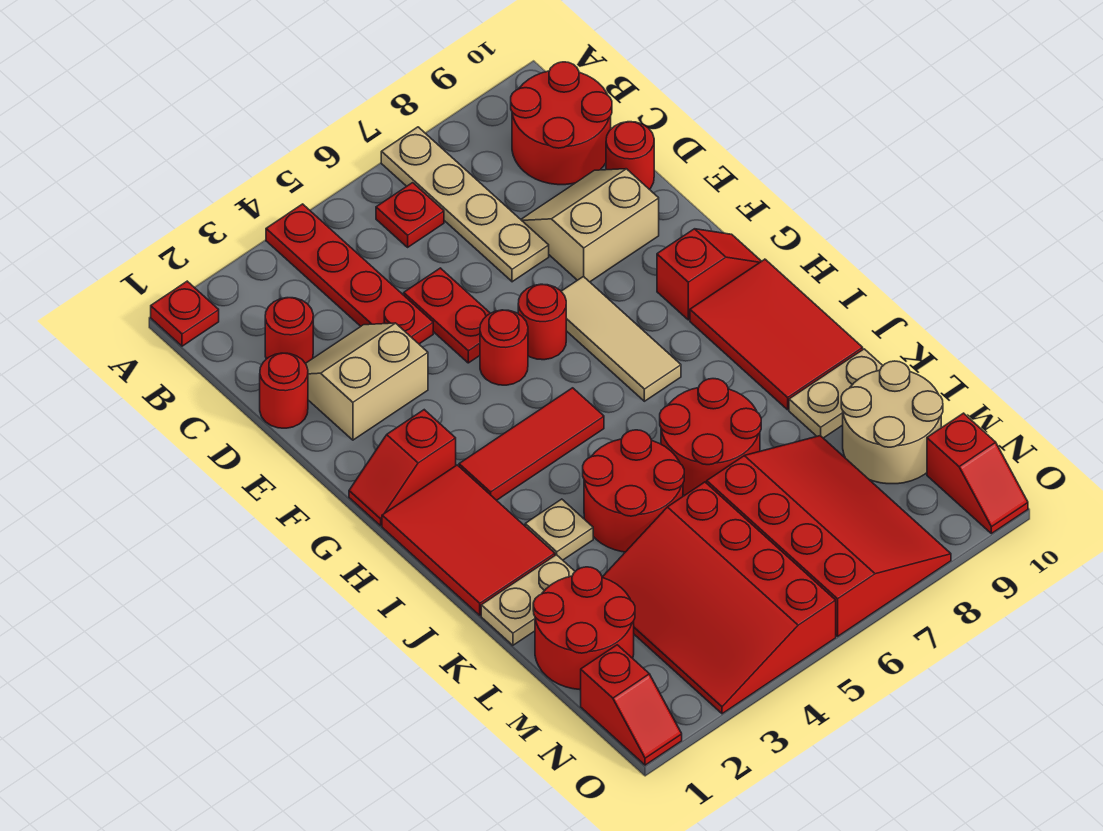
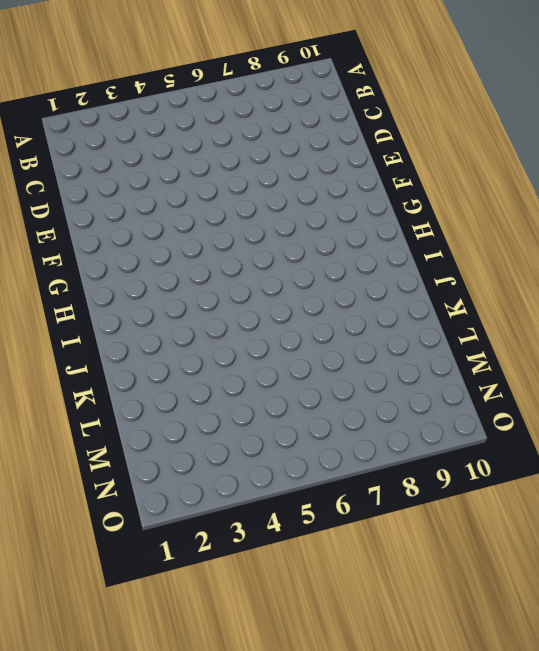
none -> red 1x1 plate [151,281,219,346]
none -> red 1x4 plate [266,204,433,344]
none -> tan 1x4 plate [381,127,549,282]
none -> red 1x1 plate [376,183,444,247]

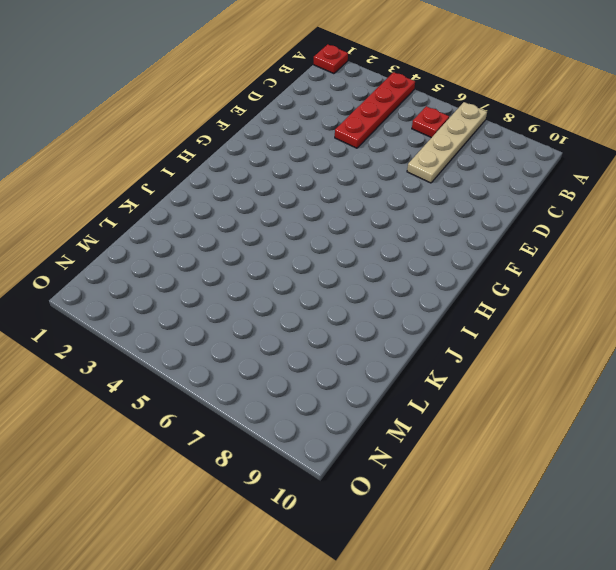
none -> red 2x2 round brick [511,62,612,185]
none -> red 1x1 round brick [265,298,313,364]
none -> red 1x1 round brick [260,353,308,428]
none -> tan 2x2 slope [306,323,428,440]

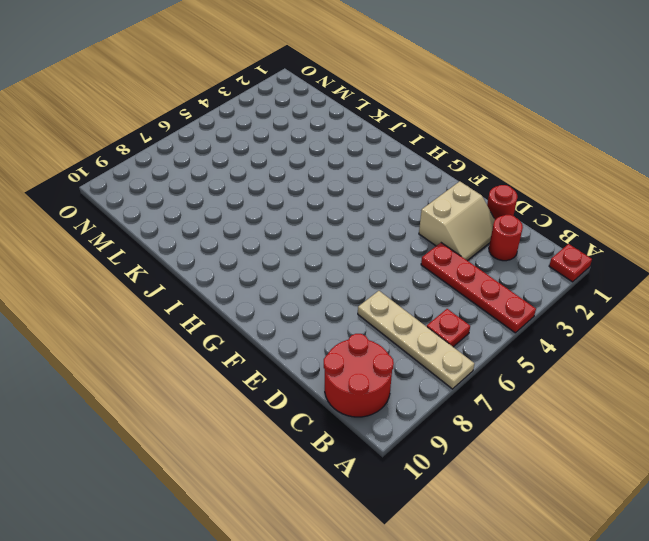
none -> red 1x2 plate [404,268,490,363]
none -> tan 2x2 slope [521,169,659,282]
none -> red 1x1 round brick [606,122,654,189]
none -> red 1x1 round brick [480,310,528,385]

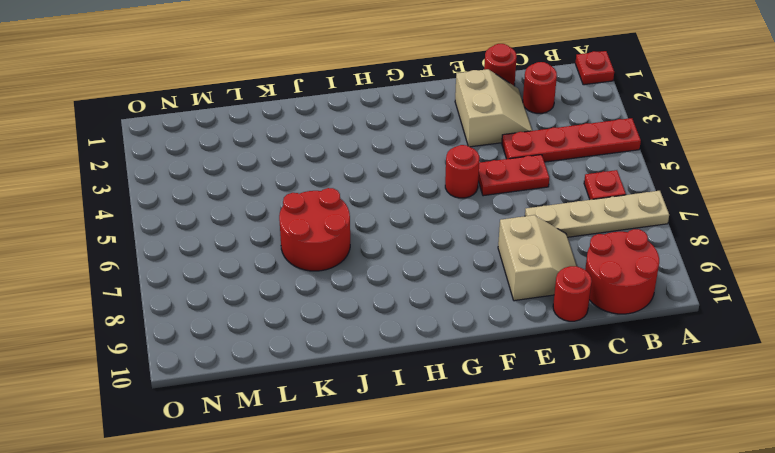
none -> red 1x1 round brick [518,284,566,360]
none -> tan 1x3 tile [561,276,681,401]
none -> red 1x2 slope [349,410,456,526]
none -> red 1x2 slope [657,229,761,320]

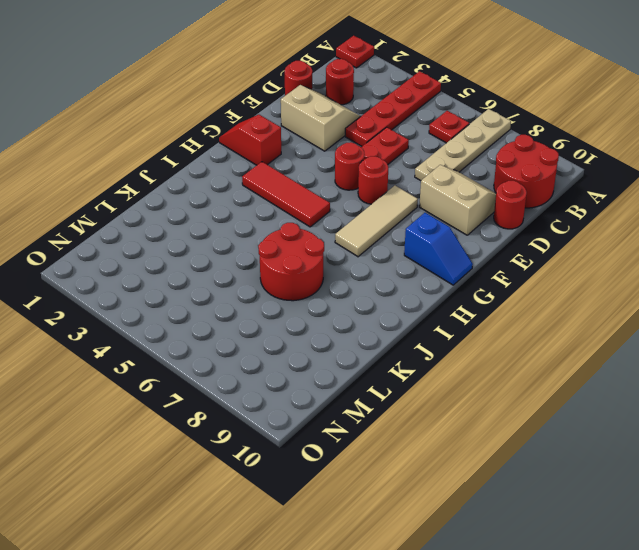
blue 1x2 slope [404,213,473,285] -> red 1x2 slope [657,229,761,320]
none -> red 2x3 tile [382,465,555,615]
none -> red 2x3 tile [690,259,863,410]
none -> tan 1x1 plate [525,499,593,560]
none -> red 2x2 round brick [583,430,684,552]

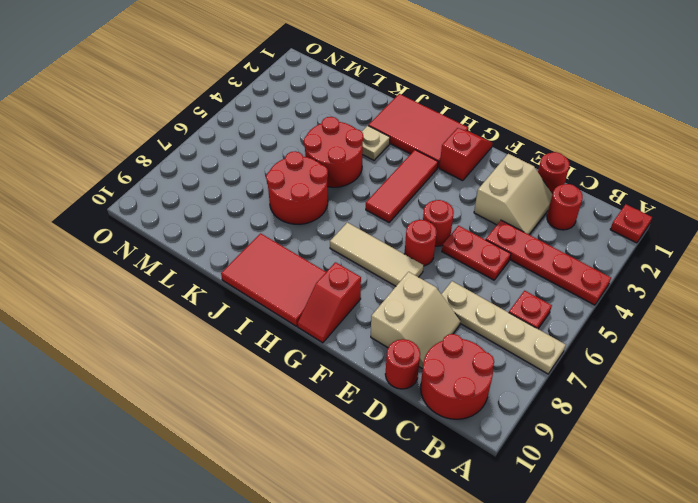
none -> tan 1x2 plate [481,555,575,645]
none -> tan 1x2 plate [789,349,883,438]
none -> red 2x2 round brick [533,567,635,690]
none -> red 3x4 slope [602,482,836,714]

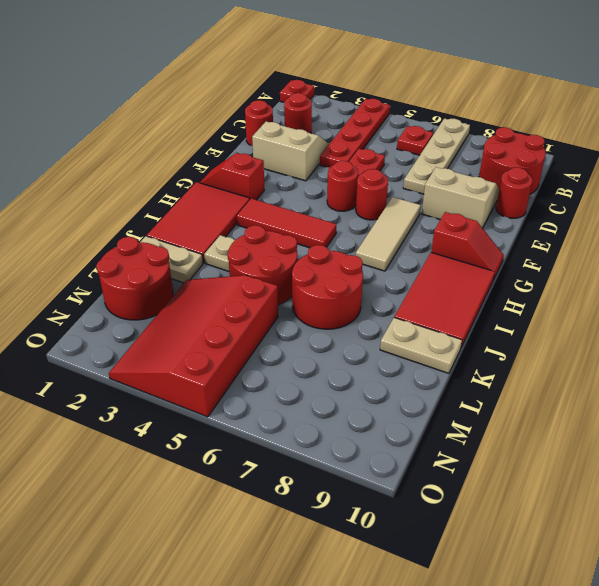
none -> red 3x4 slope [707,436,951,636]
none -> tan 2x2 round brick [841,361,943,484]
none -> red 1x2 slope [581,645,682,765]
none -> red 1x2 slope [927,413,1028,534]

